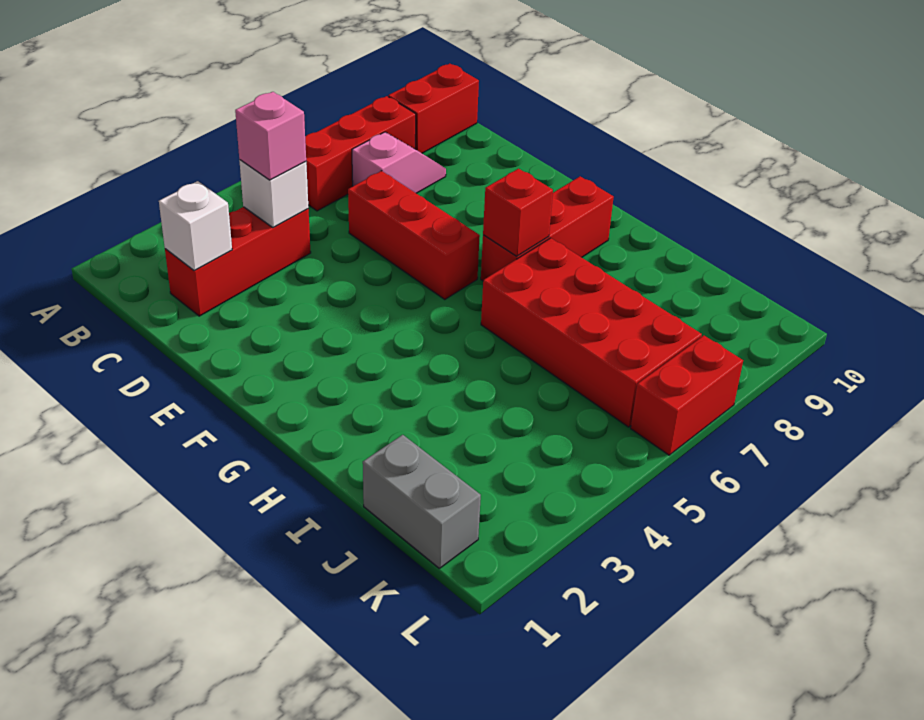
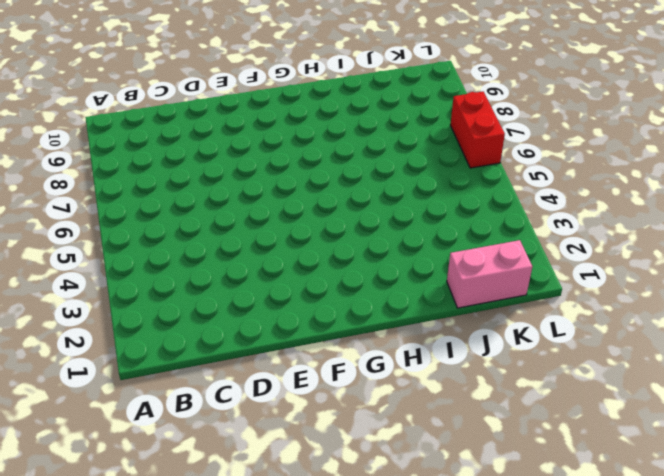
pink 1x2 brick [447,240,532,308] -> grey 1x2 brick [363,435,481,568]
none -> red 1x3 brick [305,96,416,211]
none -> red 1x2 brick [388,64,479,153]
none -> red 1x3 brick [165,207,311,316]

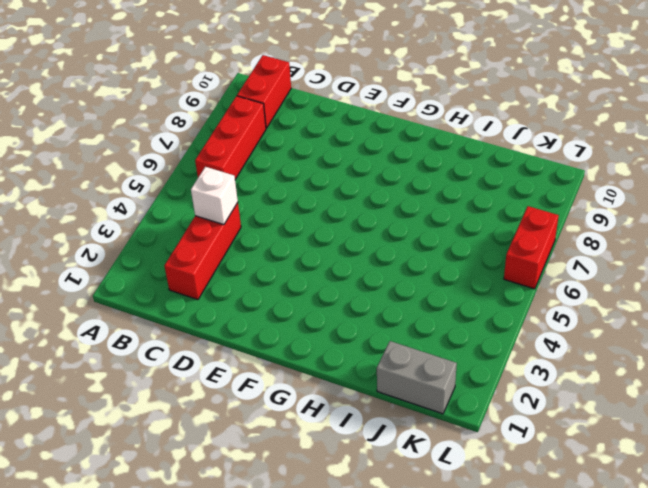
none -> pink 1x2 slope [352,132,446,193]
none -> red 1x3 brick [348,171,480,299]
none -> red 1x3 brick [481,176,614,281]

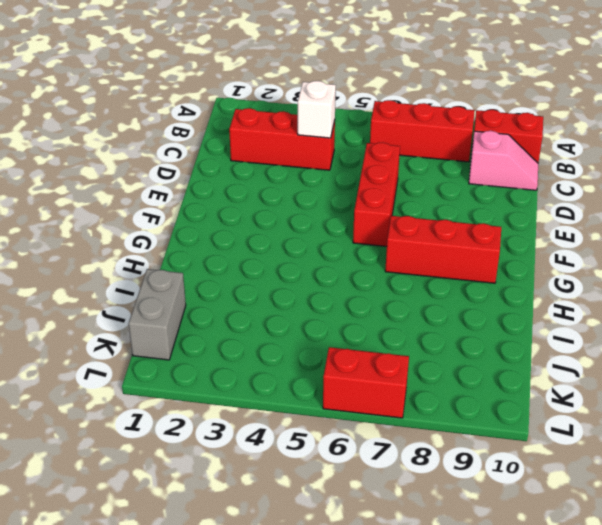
pink 1x2 slope [469,131,538,190] -> pink 1x2 slope moved to [352,132,446,193]
none -> red 2x4 brick [481,238,702,427]
none -> white 1x1 brick [159,181,232,271]
none -> red 1x1 brick [483,169,553,256]

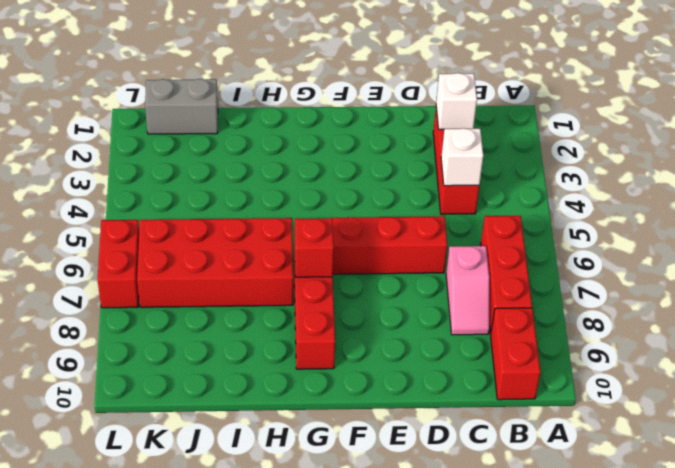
none -> pink 1x1 brick [235,92,306,180]

